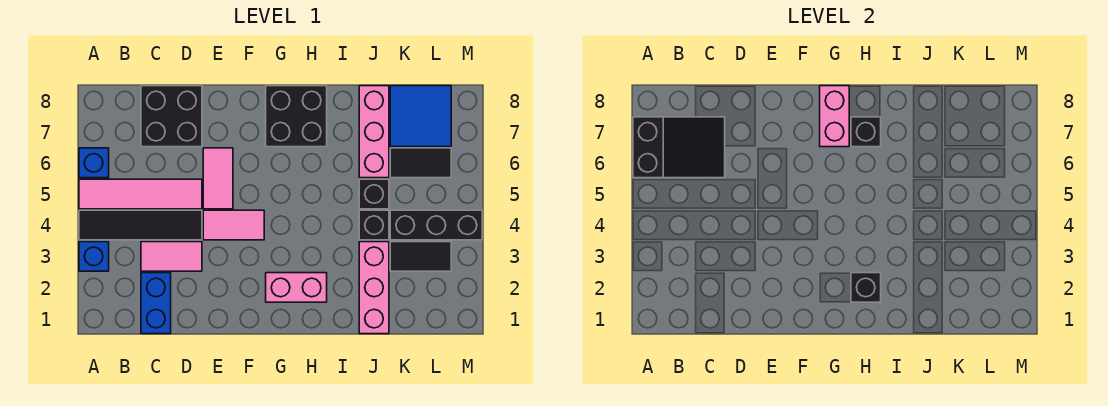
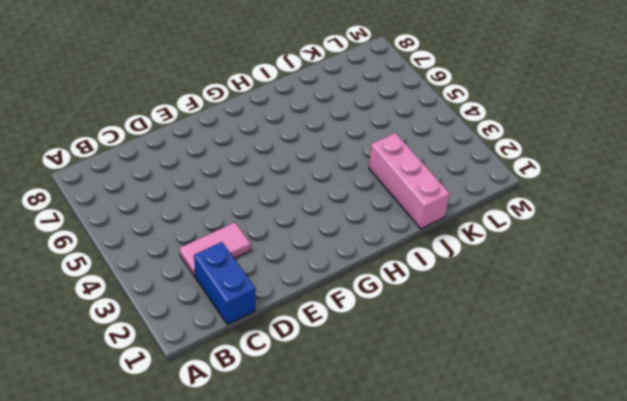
none -> blue 1x1 brick [79,242,109,271]
none -> black 1x4 tile [79,210,202,240]
none -> pink 1x4 tile [79,179,202,209]

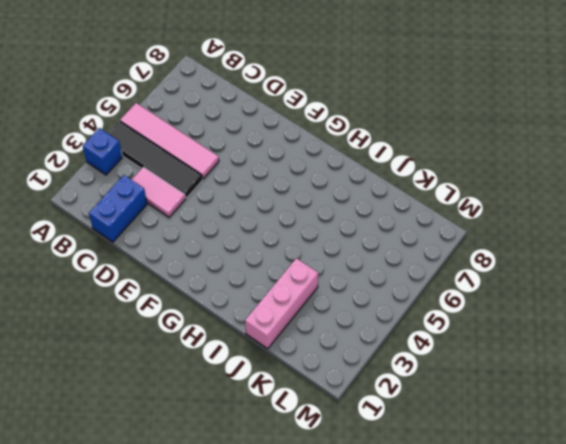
none -> blue 1x1 brick [79,148,109,178]
none -> black 2x2 brick [141,86,202,147]
none -> pink 1x2 tile [203,210,264,240]

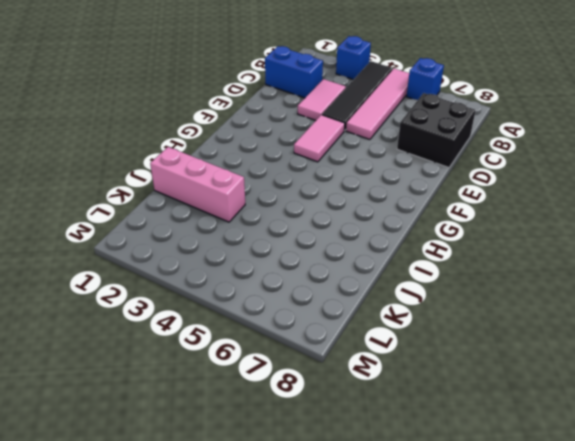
none -> pink 1x2 tile [203,148,233,209]
none -> pink 1x2 brick [266,273,327,302]
none -> black 2x2 brick [266,86,327,147]

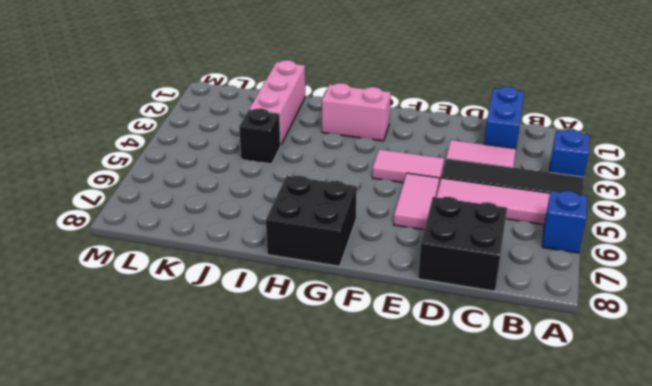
none -> black 1x1 brick [359,179,389,209]
none -> pink 1x3 brick [359,86,389,178]
none -> black 1x2 tile [390,242,451,271]

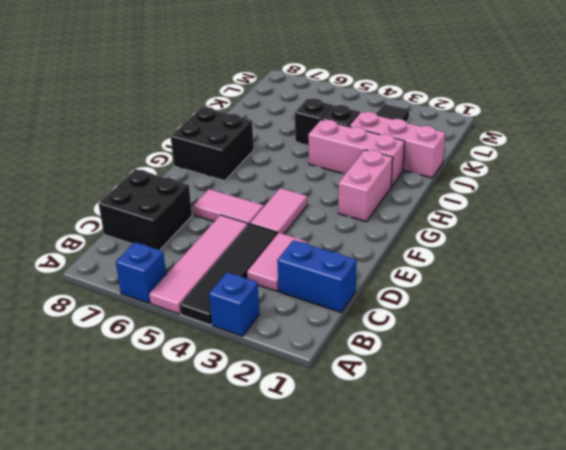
pink 1x3 brick [308,120,405,186] -> pink 1x3 brick moved to [359,86,389,178]
none -> black 1x3 brick [390,210,482,240]
none -> black 1x2 tile [390,148,451,178]
none -> blue 2x2 tile [390,86,451,147]

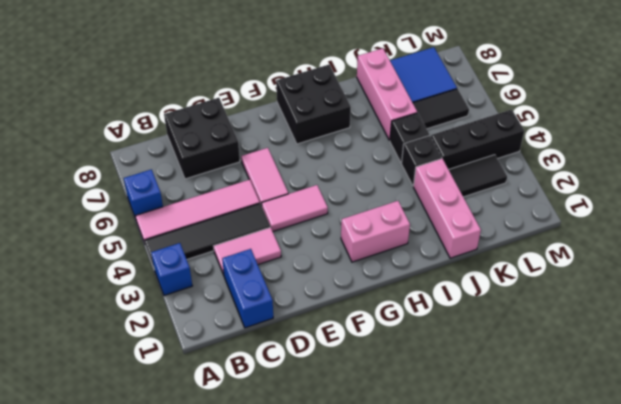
none -> black 2x3 slope [633,117,725,178]
none -> pink 1x2 brick [820,86,849,147]
none -> black 1x1 brick [851,273,881,302]

